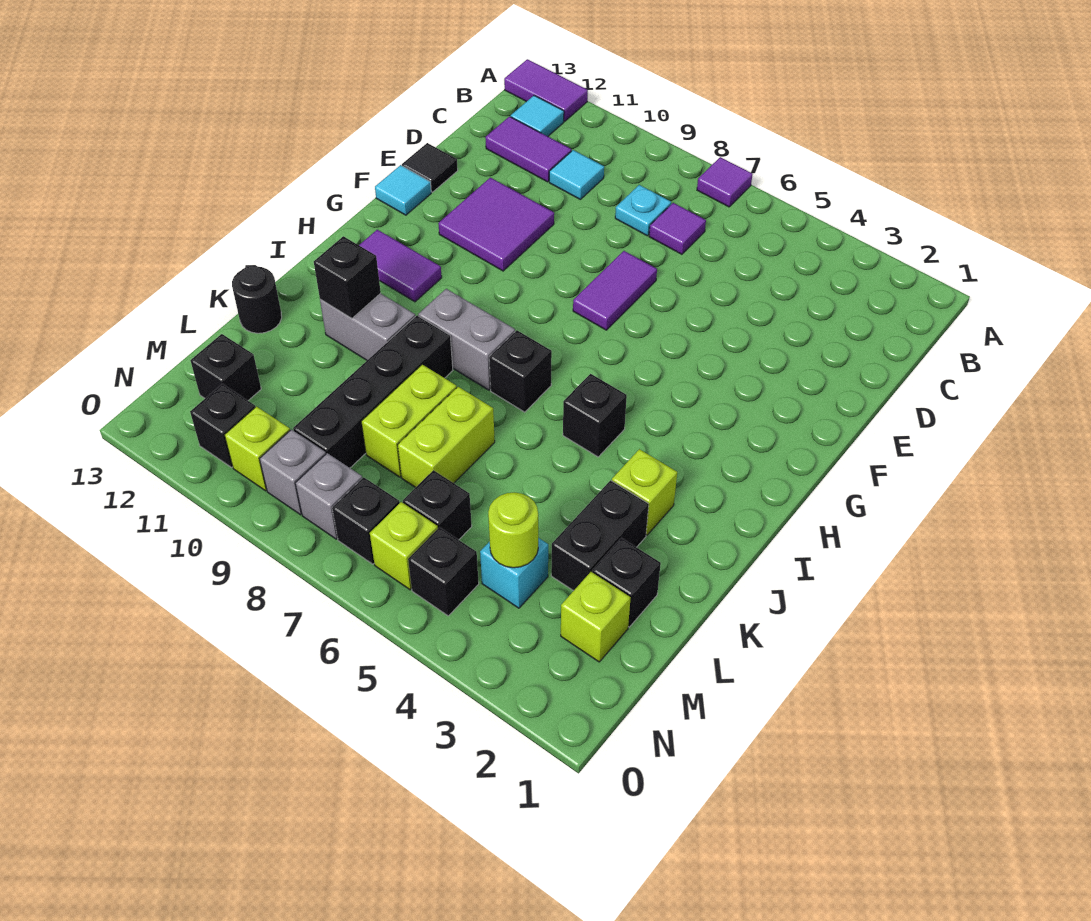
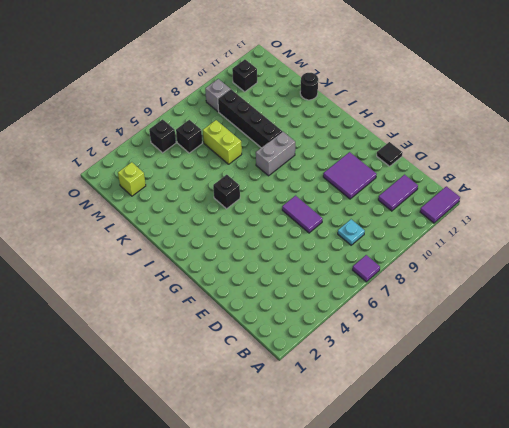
none -> cyan 1x1 tile [511,96,564,136]
none -> purple 1x1 tile [649,203,706,254]
none -> cyan 1x1 tile [549,150,604,199]
none -> cyan 1x1 tile [375,165,431,215]

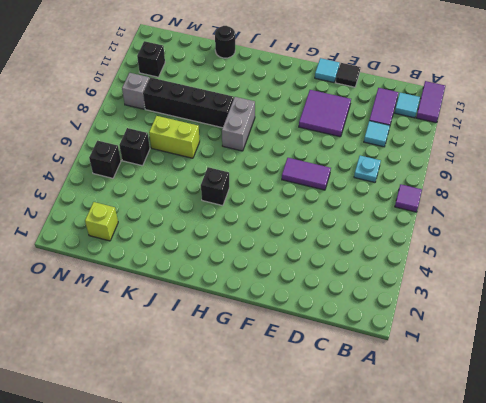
none -> purple 1x1 tile [649,203,706,254]
none -> purple 1x2 tile [359,230,442,302]
none -> black 1x1 brick [489,330,552,412]
none -> lime 1x1 brick [612,449,677,535]

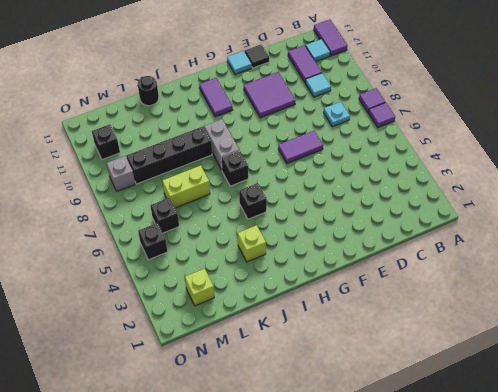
purple 1x1 tile [359,88,385,113] -> purple 1x1 tile moved to [649,203,706,254]
none -> grey 1x2 brick [320,293,415,360]
none -> black 1x2 brick [551,480,649,591]
none -> lime 1x2 brick [361,365,457,477]
none -> black 1x1 brick [592,538,661,627]

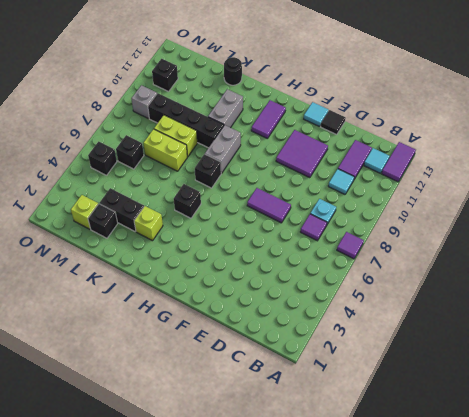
none -> cyan 1x1 brick [480,538,548,608]
none -> black 1x1 brick [190,334,261,400]
none -> lime 1x1 brick [370,502,438,590]
none -> black 1x1 brick [332,477,400,564]

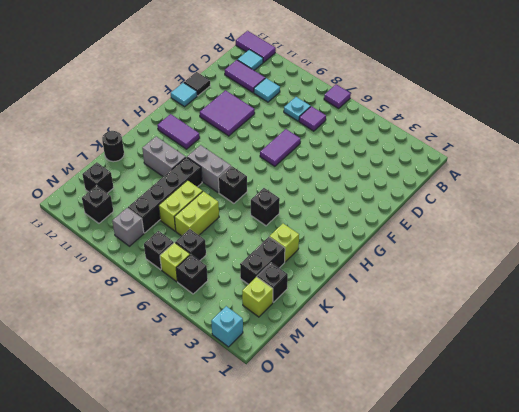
cyan 1x1 brick [211,306,243,347] -> cyan 1x1 brick moved to [480,538,548,608]
none -> grey 1x1 brick [296,453,362,539]
none -> lime 1x1 brick [225,407,290,491]
none -> black 1x1 brick [314,236,381,318]
none -> lime 1x1 round brick [488,492,538,568]

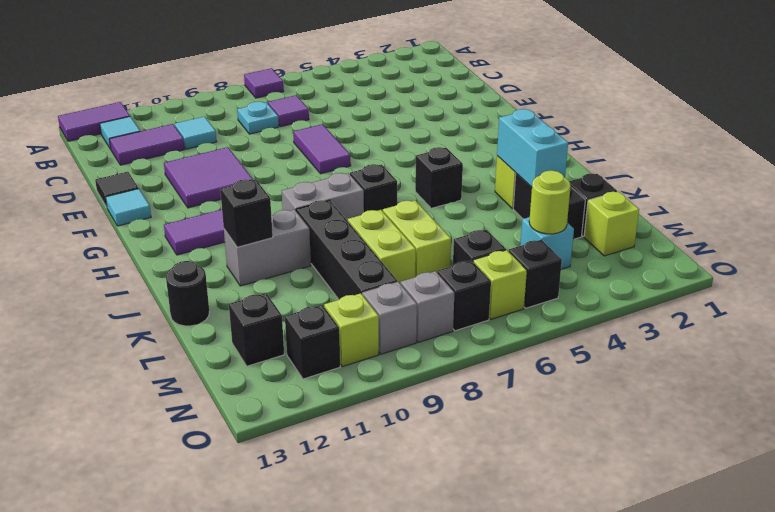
cyan 1x2 brick [497,109,568,187] -> none

